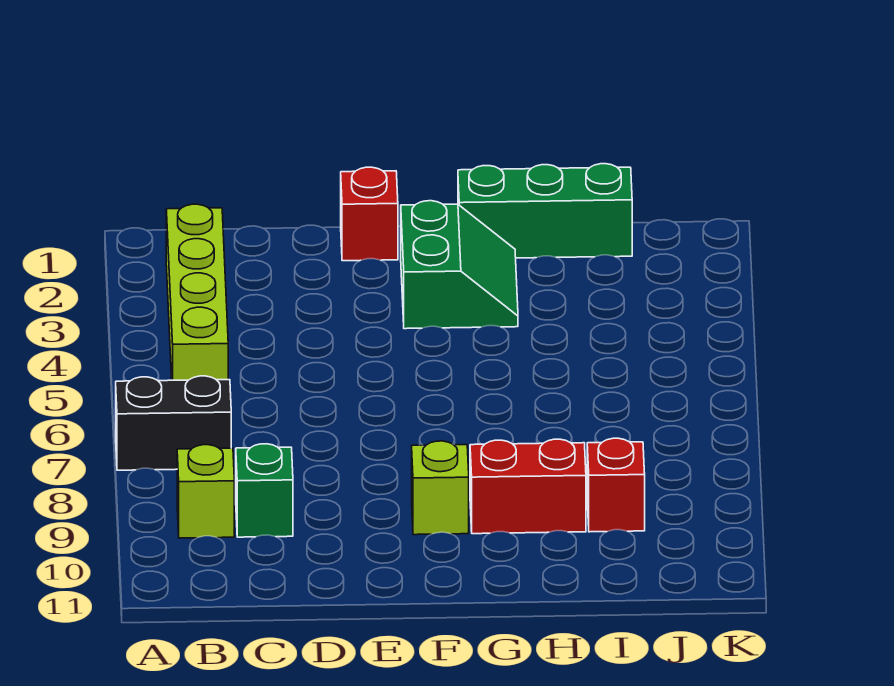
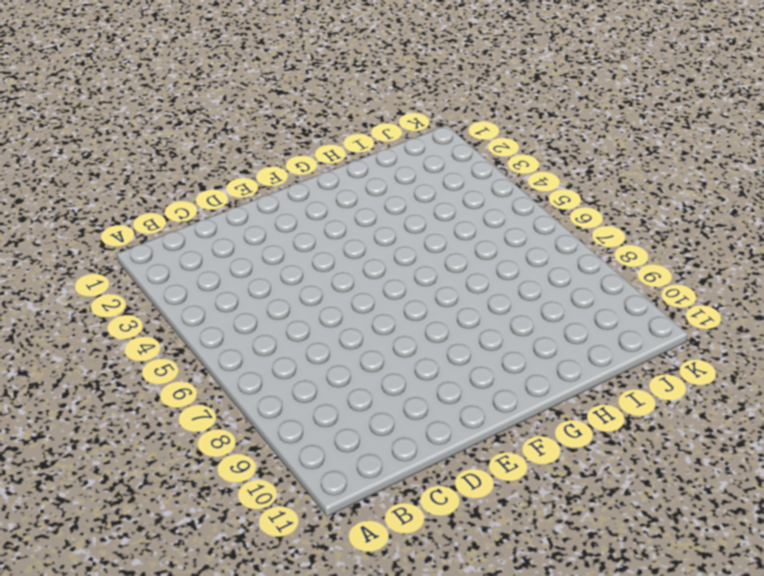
none -> black 1x2 brick [116,376,231,470]
none -> lime 1x4 brick [166,204,228,380]

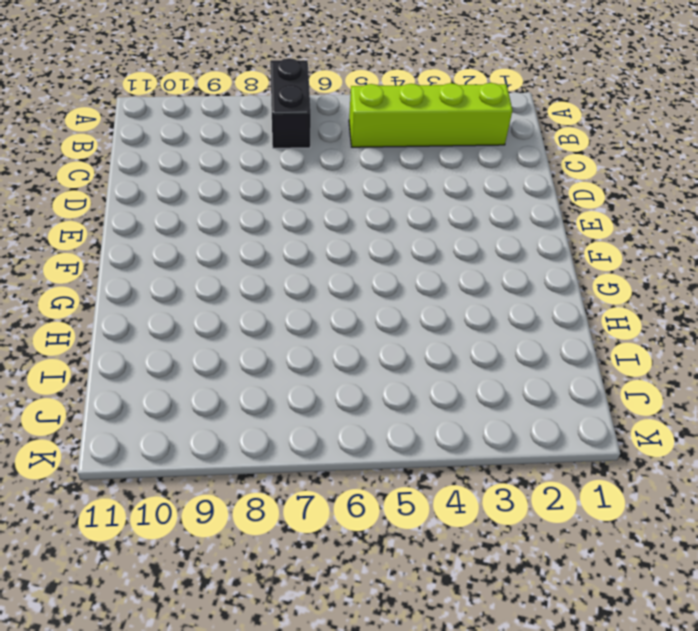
none -> lime 1x1 brick [177,445,234,538]
none -> green 1x1 brick [236,444,293,537]

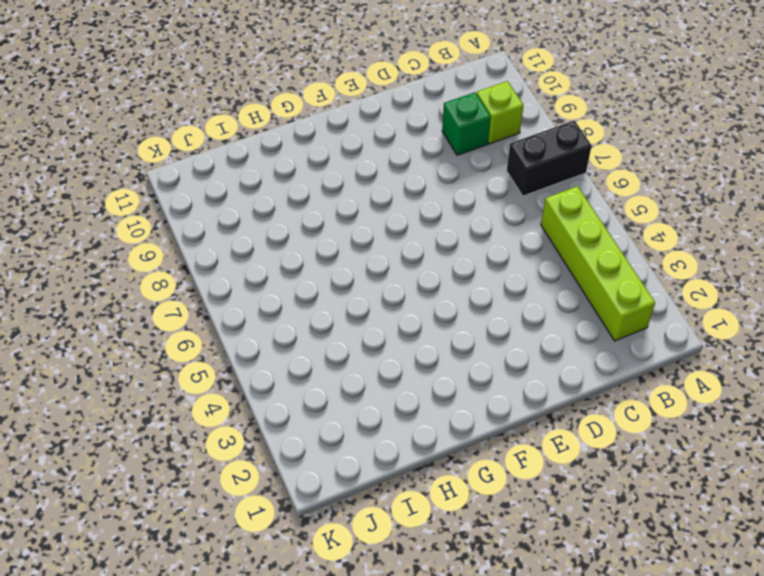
none -> red 1x1 brick [341,167,398,261]
none -> green 2x2 slope [401,201,518,329]

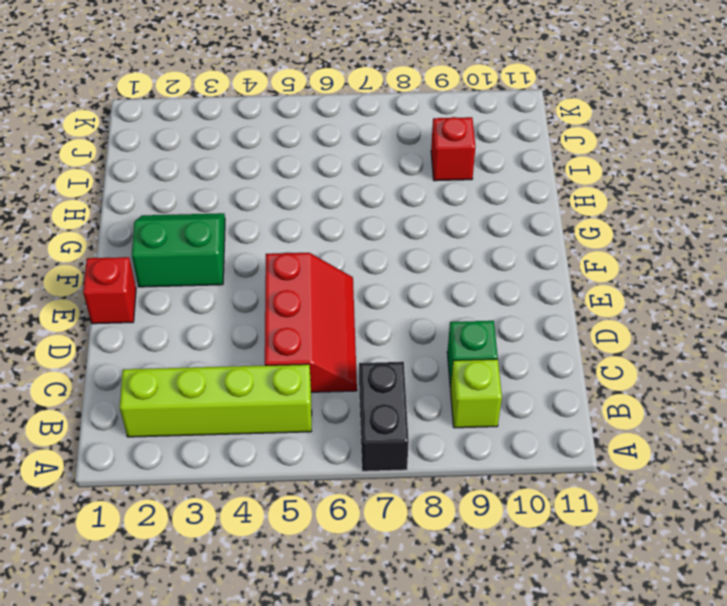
red 2x3 slope [265,253,357,392] -> none
none -> lime 1x1 brick [412,441,469,535]
none -> green 1x3 brick [458,164,632,258]

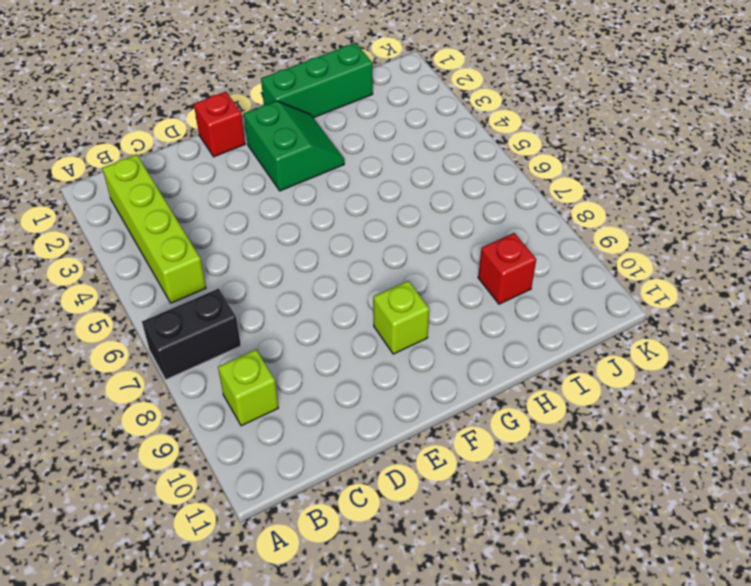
none -> green 1x1 brick [236,444,293,537]
none -> red 1x2 brick [470,439,586,534]

